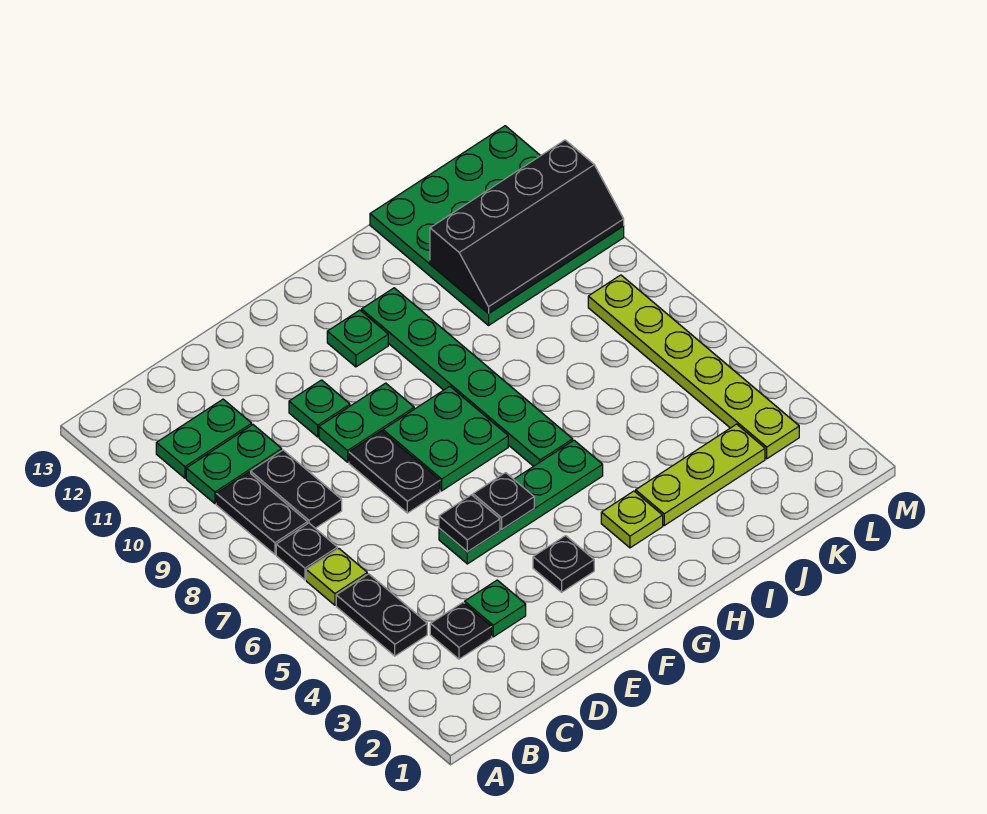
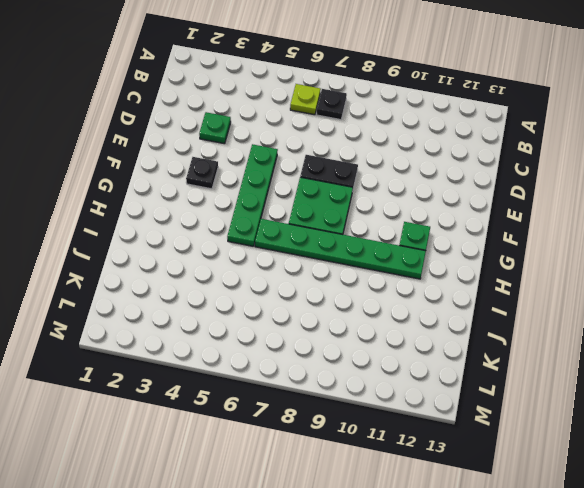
none -> black 1x2 plate [336,574,427,656]
none -> black 1x2 plate [216,472,307,554]
none -> green 1x2 plate [186,425,282,504]

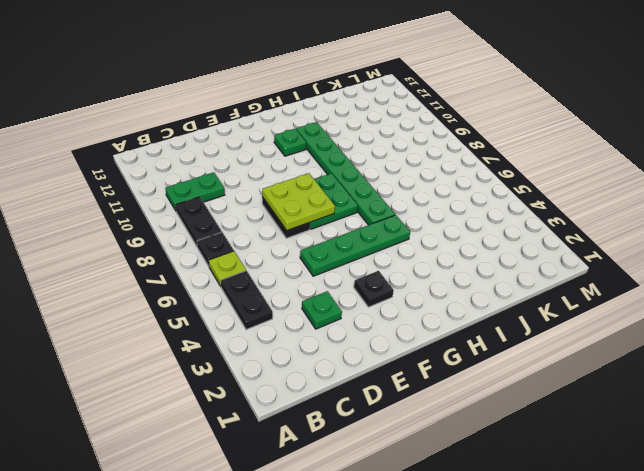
lime 2x2 plate [262,173,335,230] -> none
none -> green 1x2 plate [156,399,252,478]
none -> black 1x1 plate [430,603,492,659]
none -> black 1x2 plate [251,450,342,528]

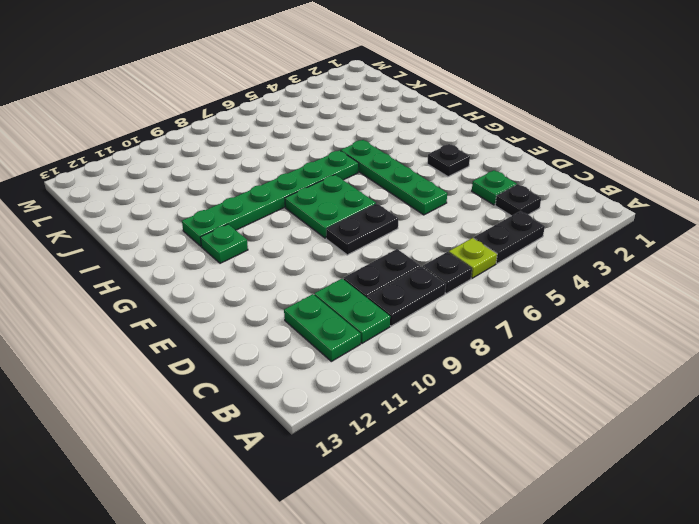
none -> green 1x2 plate [319,383,414,462]
none -> green 1x1 plate [289,380,350,437]
none -> lime 1x1 plate [601,491,663,548]

